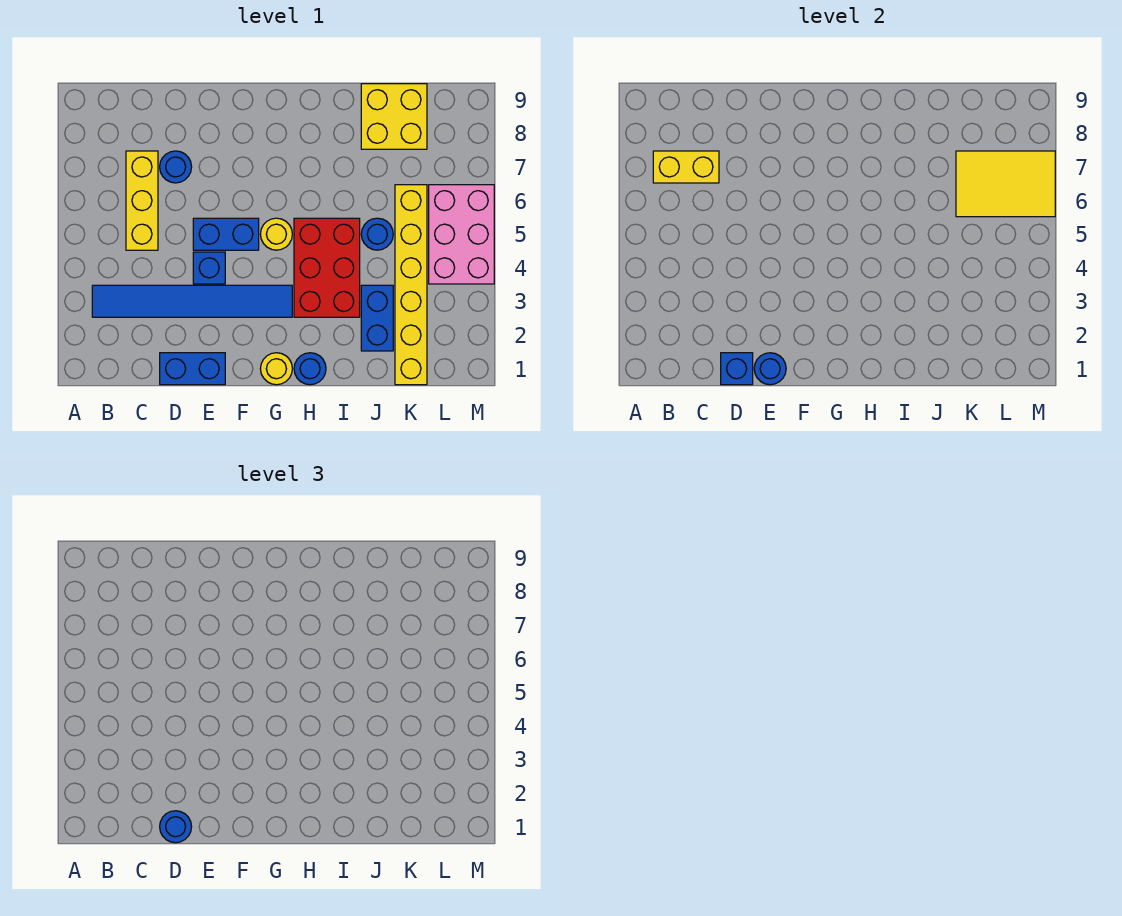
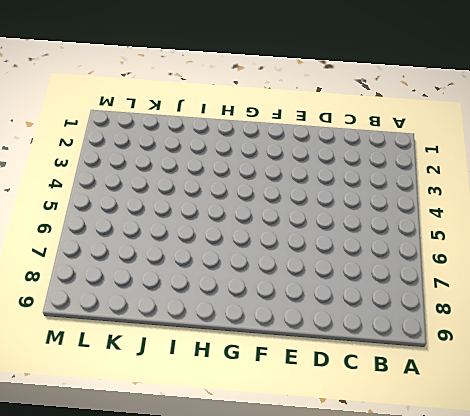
none -> blue 1x6 tile [92,285,292,317]
none -> yellow 1x3 brick [126,151,158,250]
none -> blue 1x2 brick [160,353,225,385]

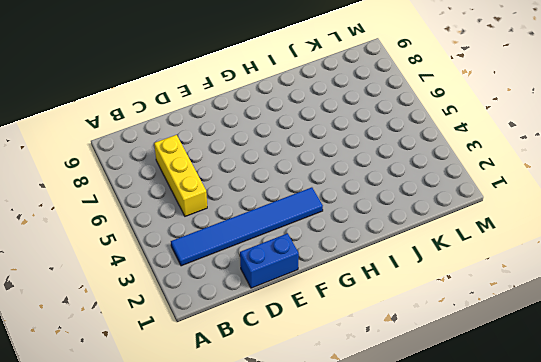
none -> blue 1x1 round brick [160,151,192,183]
none -> blue 1x1 brick [193,252,225,284]
none -> blue 1x2 brick [193,218,259,250]

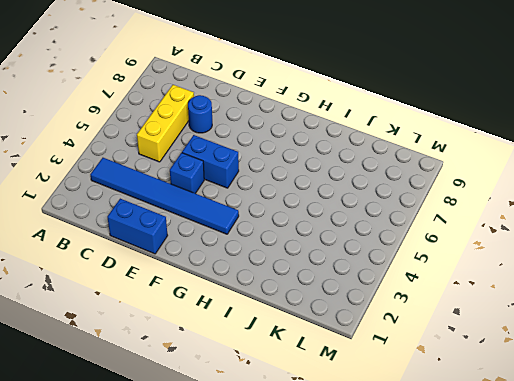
none -> yellow 1x1 round brick [260,353,292,385]
none -> yellow 1x1 round brick [260,218,292,250]
none -> blue 1x1 round brick [294,353,326,385]

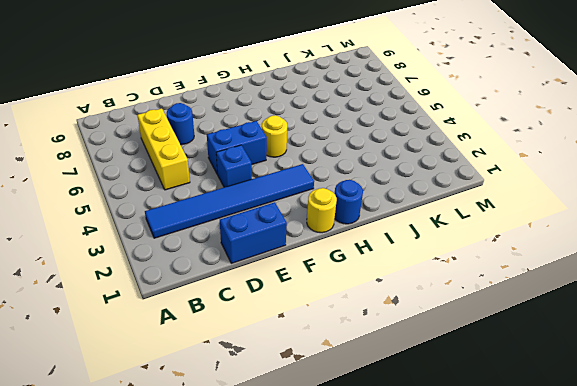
none -> red 2x3 brick [294,218,360,317]
none -> blue 1x2 brick [361,285,393,351]
none -> blue 1x1 round brick [361,218,393,250]

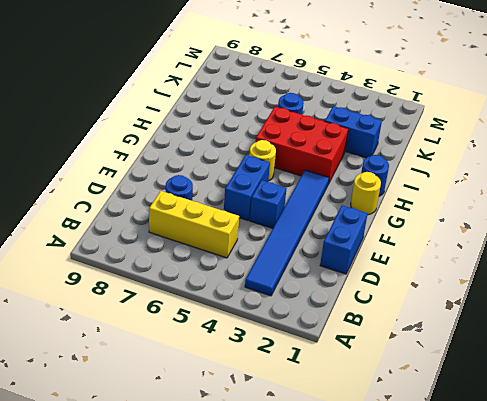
none -> yellow 2x2 brick [361,84,427,149]
none -> yellow 1x6 brick [395,185,427,385]
none -> pink 2x3 brick [429,185,494,284]

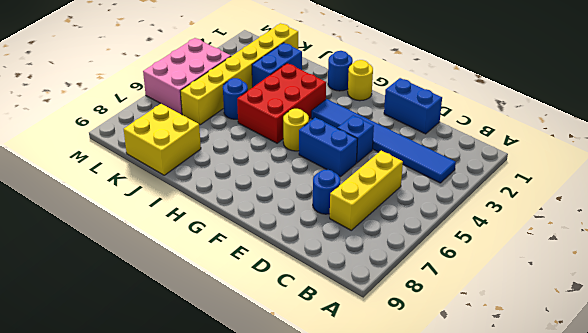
none -> yellow 1x2 brick [653,151,719,183]
none -> blue 1x1 brick [721,353,753,385]
none -> blue 1x1 round brick [754,353,786,385]

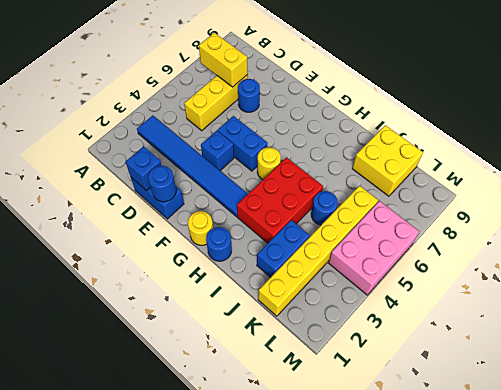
none -> yellow 2x3 tile [956,151,1055,217]
none -> blue 1x1 round brick [160,811,192,843]

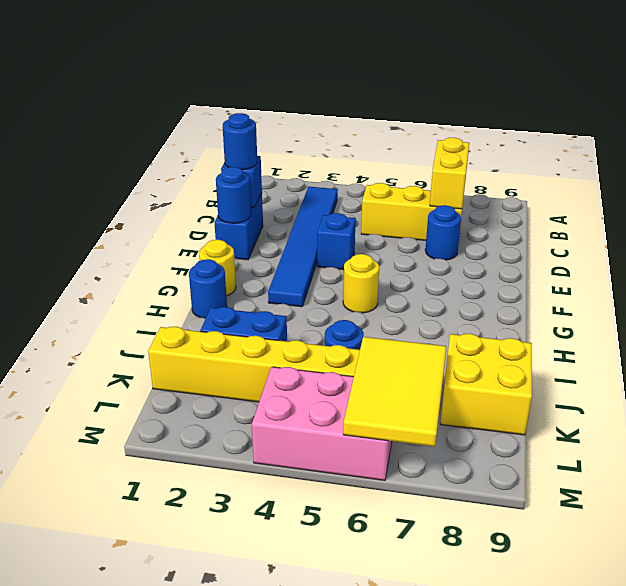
none -> blue 1x2 brick [193,218,259,250]
none -> red 2x3 brick [294,218,360,317]

